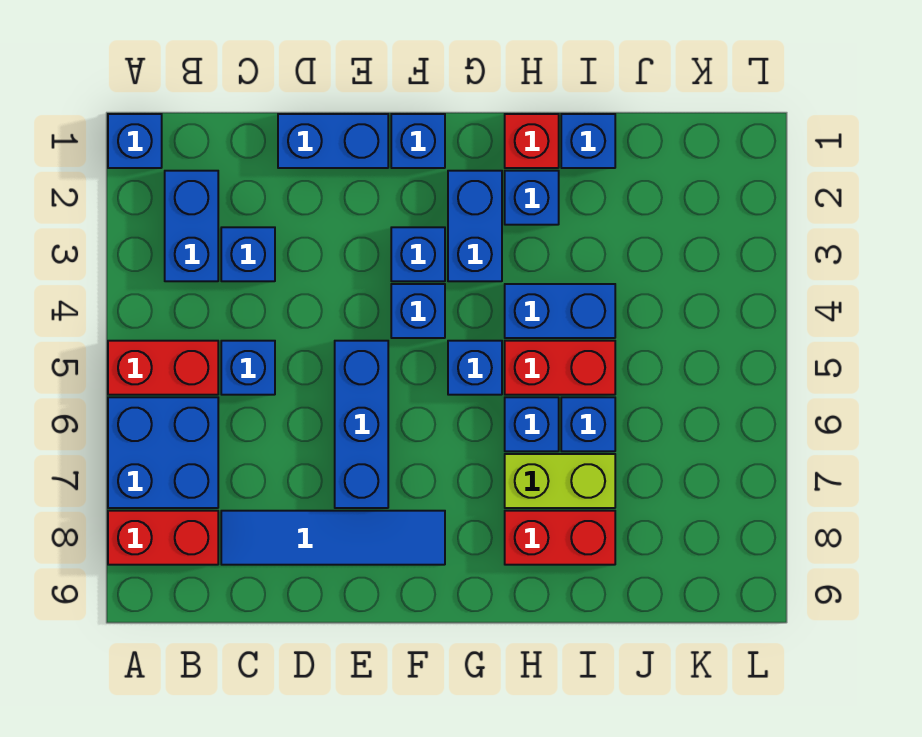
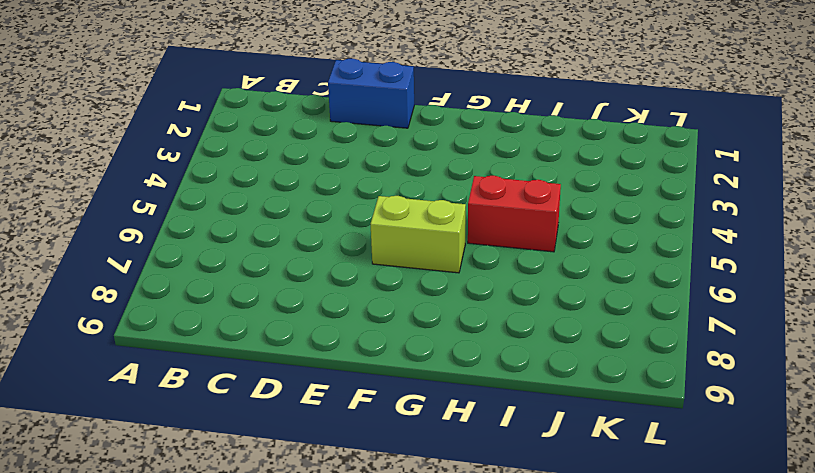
lime 1x2 brick [371,196,466,273] -> lime 1x2 brick moved to [505,454,615,508]
none -> blue 1x1 brick [108,114,162,168]
none -> red 1x2 brick [108,341,218,395]
none -> blue 2x2 brick [108,397,218,508]

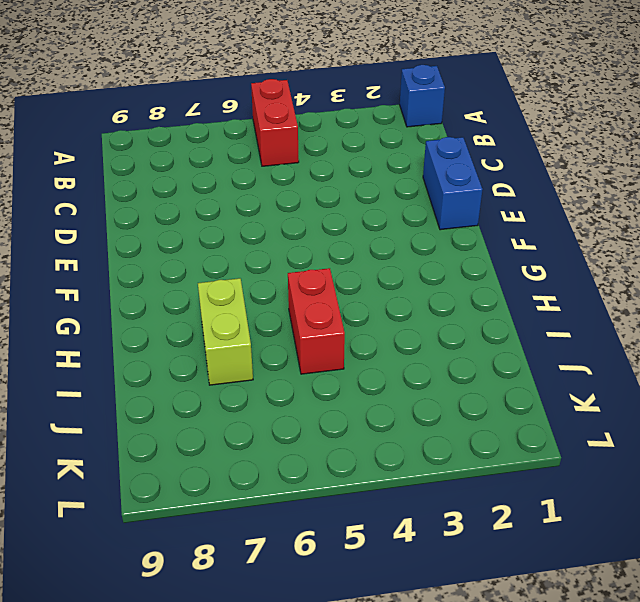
none -> blue 2x2 brick [108,397,218,508]
none -> red 1x2 brick [108,511,218,565]
none -> blue 1x2 brick [165,171,218,281]

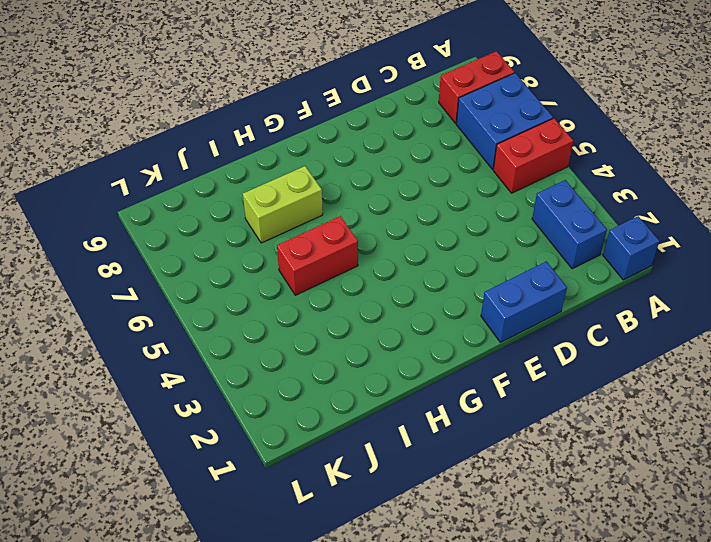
none -> blue 1x1 brick [221,227,275,281]
none -> blue 1x1 brick [221,341,275,395]
none -> blue 1x4 tile [221,511,445,565]

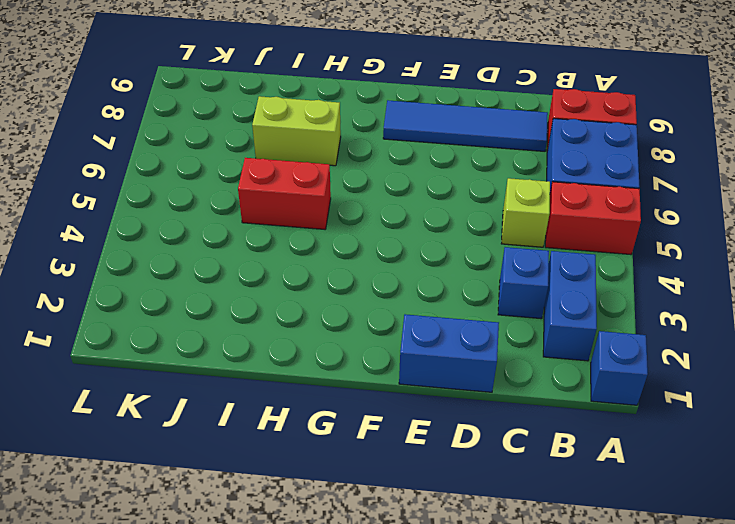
lime 1x1 brick [501,178,550,247] -> blue 1x1 brick [221,341,275,395]
none -> blue 1x3 brick [335,341,388,508]
none -> blue 1x1 brick [391,114,445,168]
none -> blue 1x1 brick [391,227,445,281]

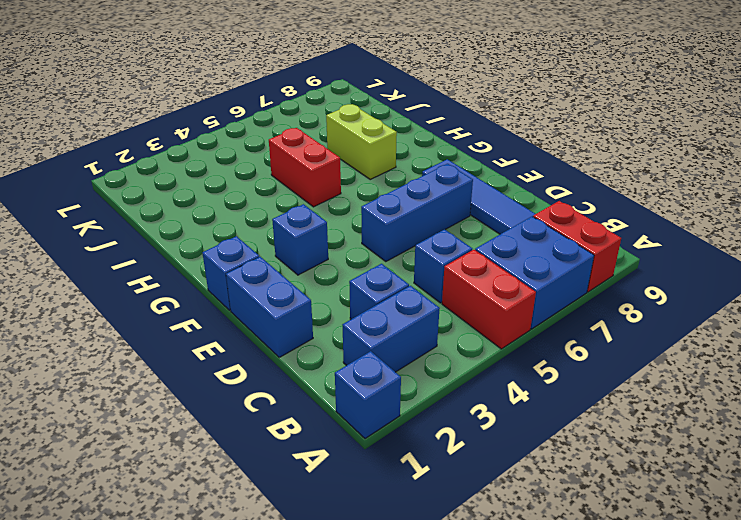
none -> blue 1x1 brick [391,284,445,338]
none -> blue 1x2 brick [448,171,502,281]
none -> blue 1x1 brick [448,341,502,395]

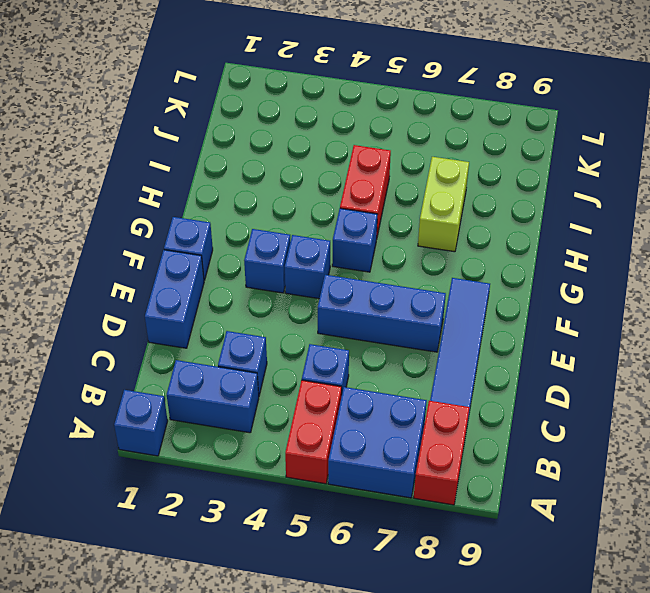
none -> blue 1x2 brick [448,171,502,281]
none -> red 1x1 brick [505,114,559,168]
none -> blue 1x1 brick [505,171,559,225]

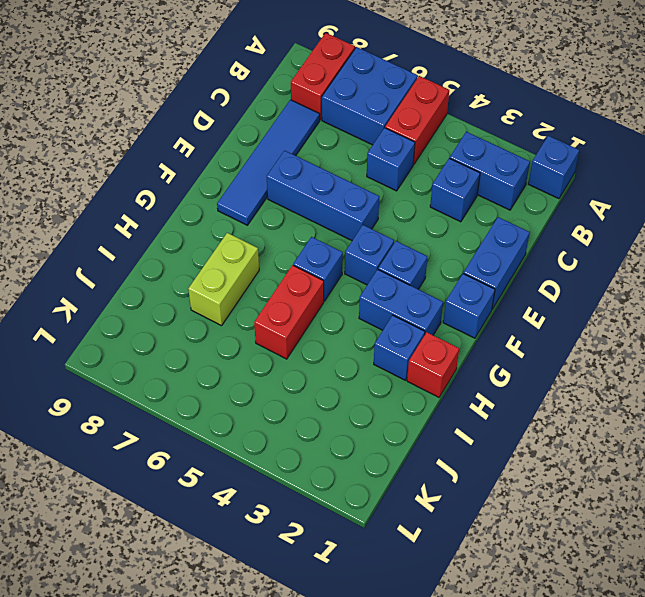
none -> blue 1x2 brick [505,284,615,338]
none -> blue 1x1 brick [505,397,559,451]
none -> red 1x2 brick [505,511,615,565]

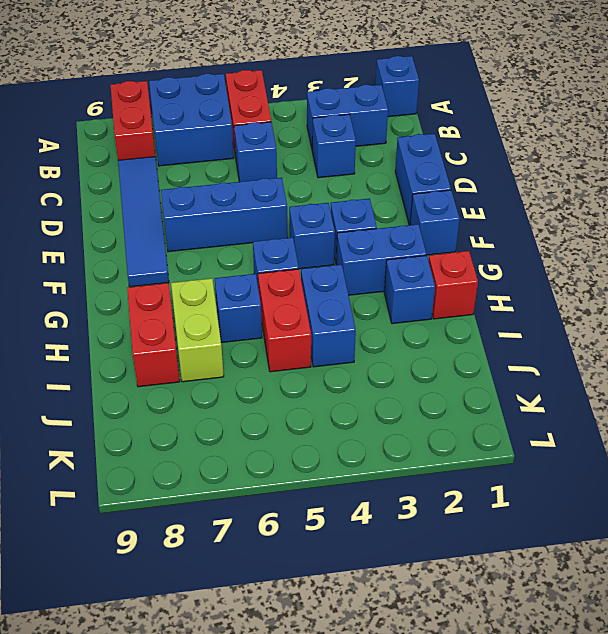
none -> blue 1x1 brick [561,114,615,168]
none -> blue 1x1 brick [561,397,615,451]

